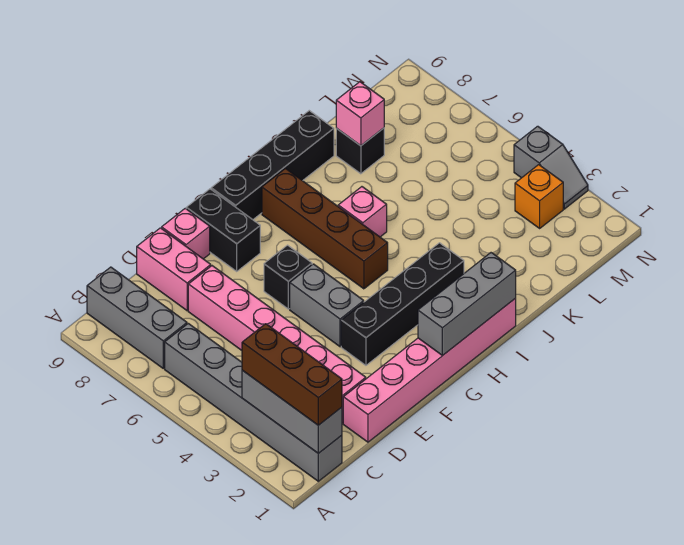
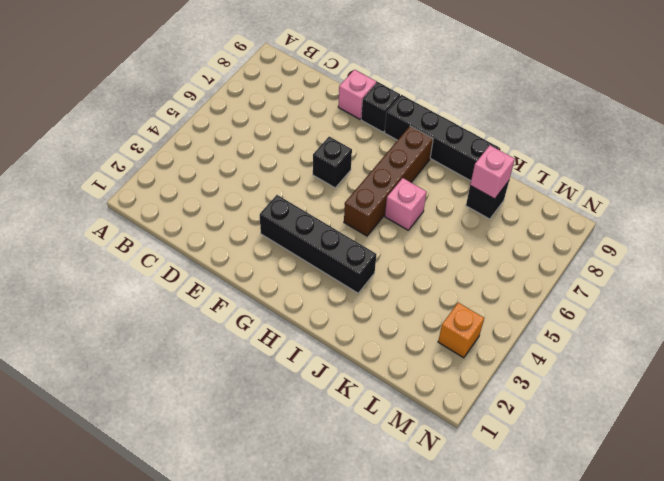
black 1x1 brick [361,82,400,132] -> black 1x2 brick [186,189,260,271]
none -> grey 1x6 brick [165,323,342,481]
none -> grey 1x3 brick [87,267,187,368]
none -> pink 1x6 brick [343,298,516,442]

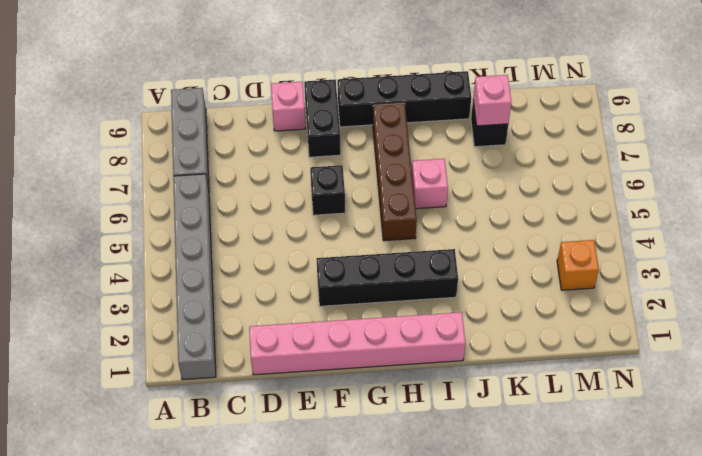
none -> pink 1x6 brick [188,266,366,423]
none -> pink 1x2 brick [137,228,211,311]
none -> grey 1x2 brick [290,264,364,347]

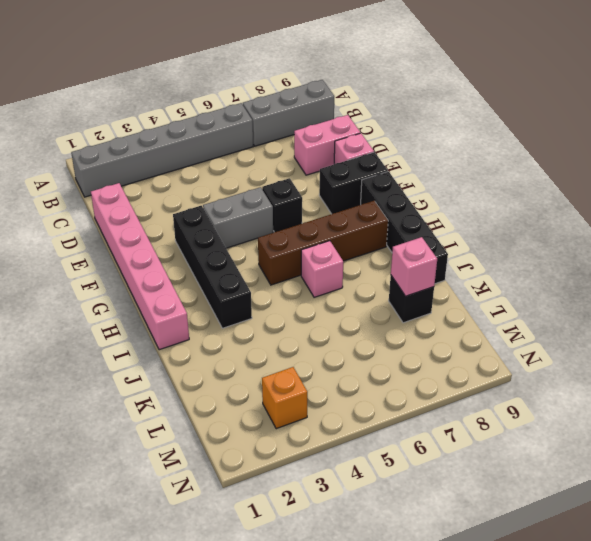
none -> pink 1x6 brick [188,266,366,423]
none -> grey 1x2 slope [514,126,588,209]
none -> grey 1x3 brick [242,370,342,453]

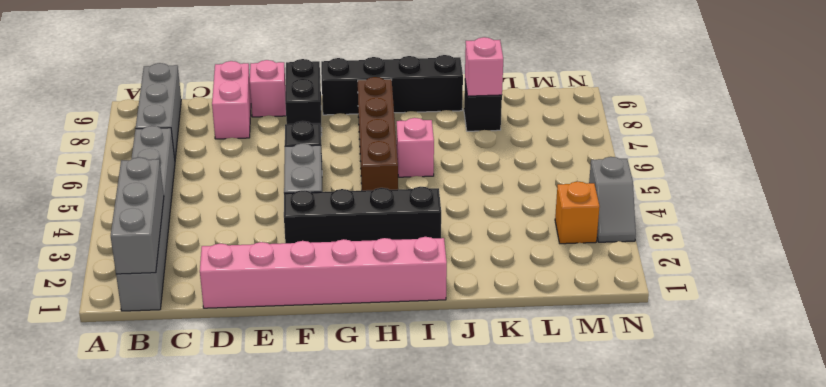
none -> pink 1x6 brick [188,266,366,423]
none -> grey 1x3 brick [418,253,516,355]
none -> brown 1x3 brick [242,324,342,425]

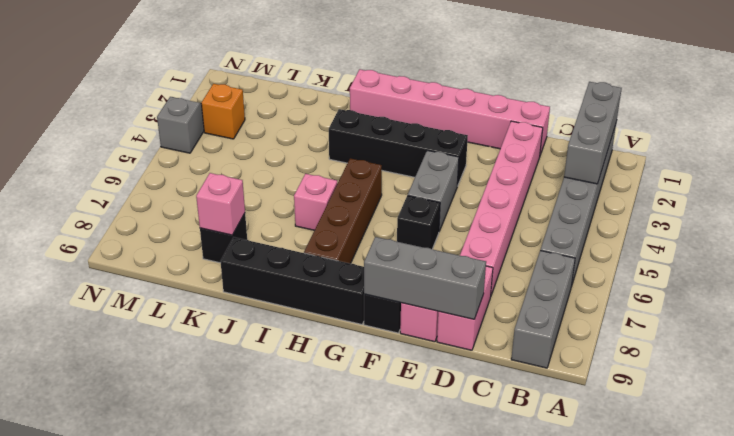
grey 1x3 brick [364,237,486,319] -> grey 1x3 brick moved to [418,253,516,355]
none -> brown 1x3 brick [242,324,342,425]

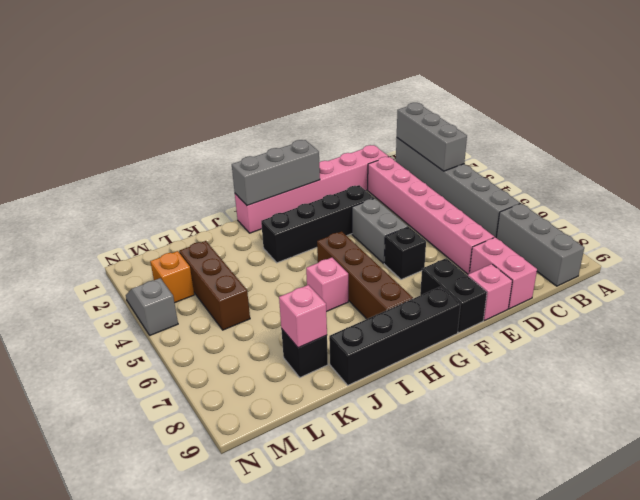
brown 1x3 brick [179,241,250,330] -> brown 1x3 brick moved to [242,324,342,425]

